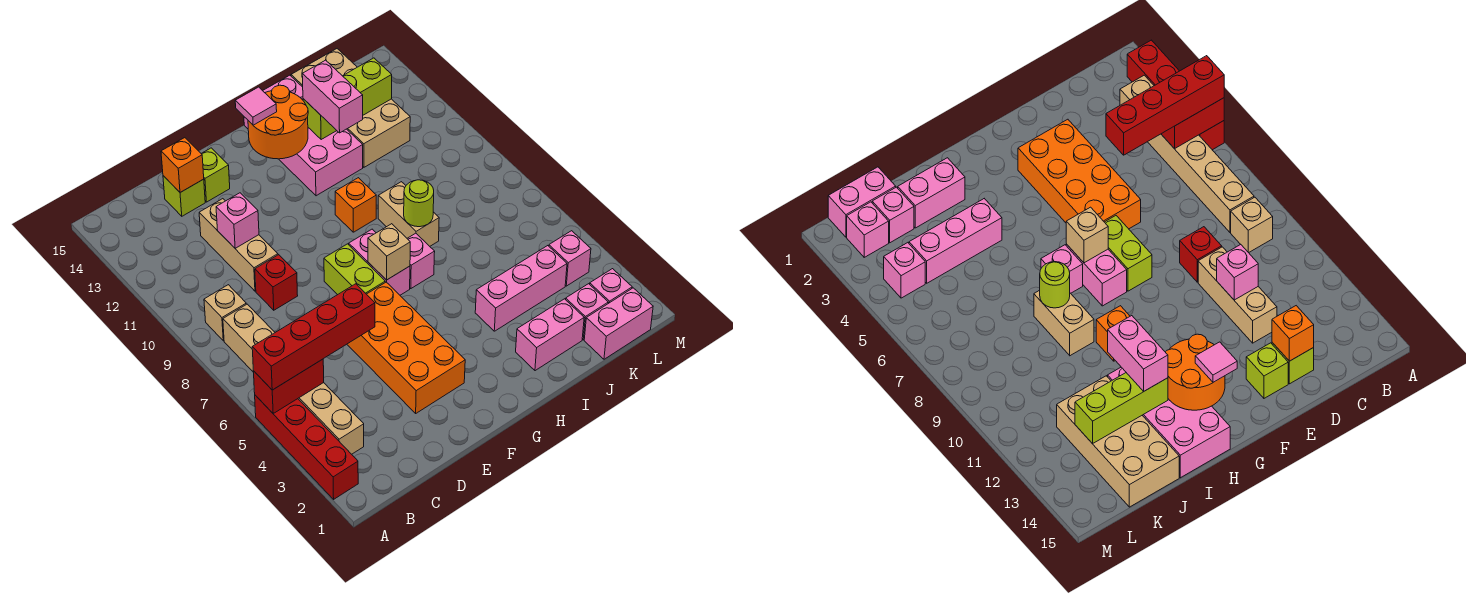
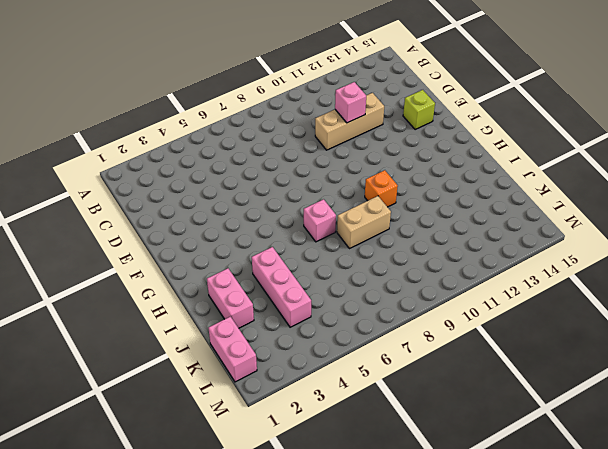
none -> red 1x4 brick [255,395,358,499]
none -> tan 1x6 brick [223,304,364,454]
none -> tan 1x1 brick [204,285,246,341]
none -> red 1x1 brick [255,255,298,310]

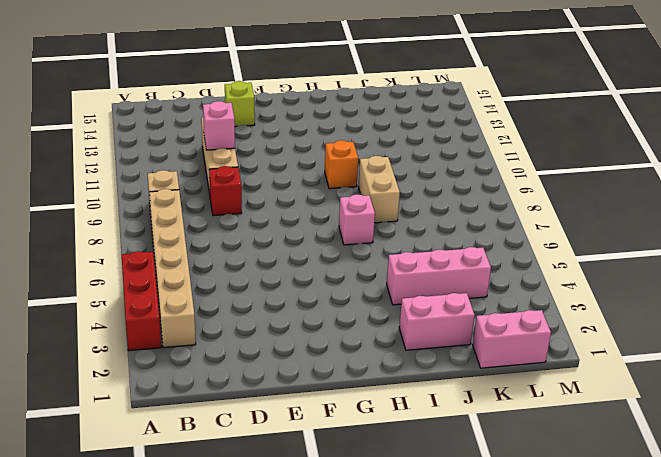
red 1x3 brick [121,251,161,351] -> red 1x4 brick [255,395,358,499]
none -> lime 1x1 brick [163,176,205,216]
none -> orange 2x4 brick [347,282,465,413]
none -> lime 1x2 brick [324,244,385,295]
none -> pink 1x2 brick [349,229,410,295]

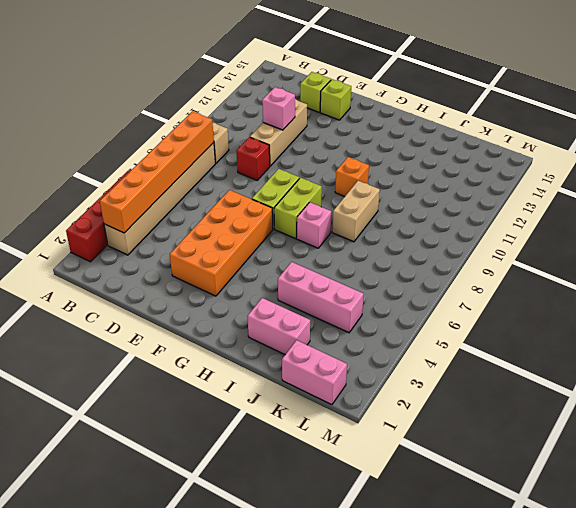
orange 1x6 brick [100,111,214,233] -> red 1x2 brick [254,359,324,413]
lime 1x2 brick [274,178,322,239] -> pink 1x2 brick [349,229,410,295]
none -> pink 2x4 brick [244,75,363,196]
none -> tan 2x4 brick [291,49,410,167]
none -> pink 1x1 brick [566,284,608,340]
none -> pink 1x1 brick [590,269,632,303]

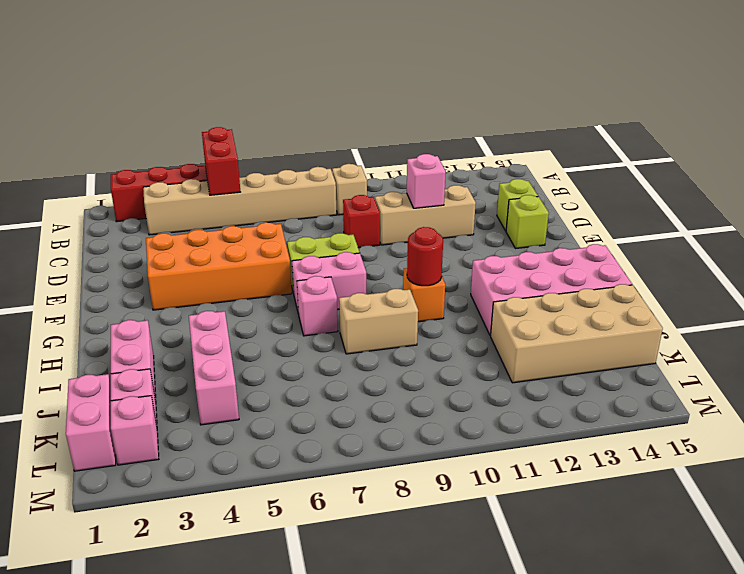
red 1x1 round brick [407,227,443,286] -> none
none -> pink 1x1 brick [549,231,591,286]
none -> orange 1x1 brick [161,138,204,193]
none -> tan 1x1 brick [368,224,410,280]
none -> orange 2x2 round brick [248,85,308,159]

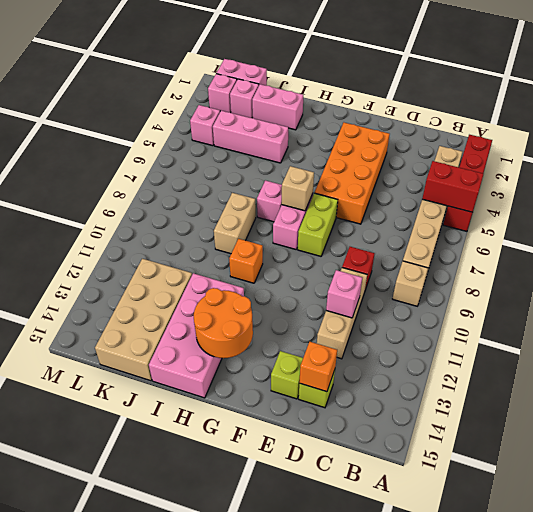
none -> lime 1x1 round brick [404,180,434,227]
none -> lime 1x3 brick [303,58,392,140]
none -> red 1x4 brick [252,284,375,390]
none -> pink 1x1 tile [235,87,277,125]

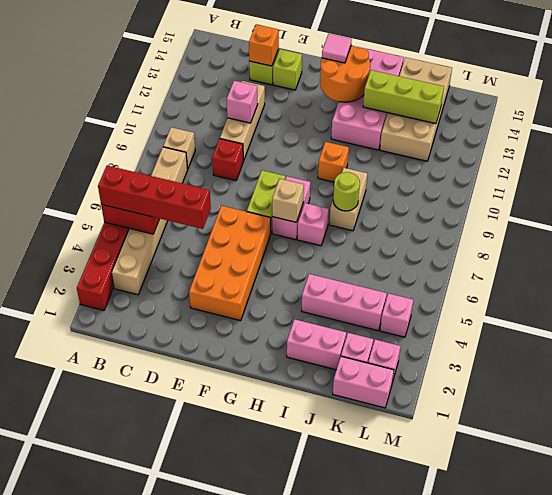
none -> pink 1x2 brick [302,60,363,133]

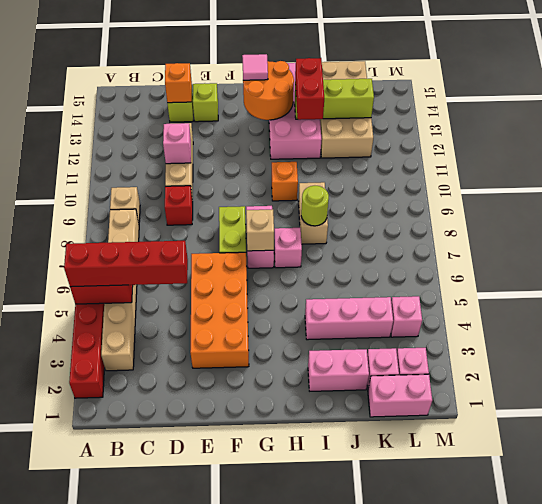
red 1x2 brick [295,58,324,120] -> pink 1x2 brick [302,60,363,133]

